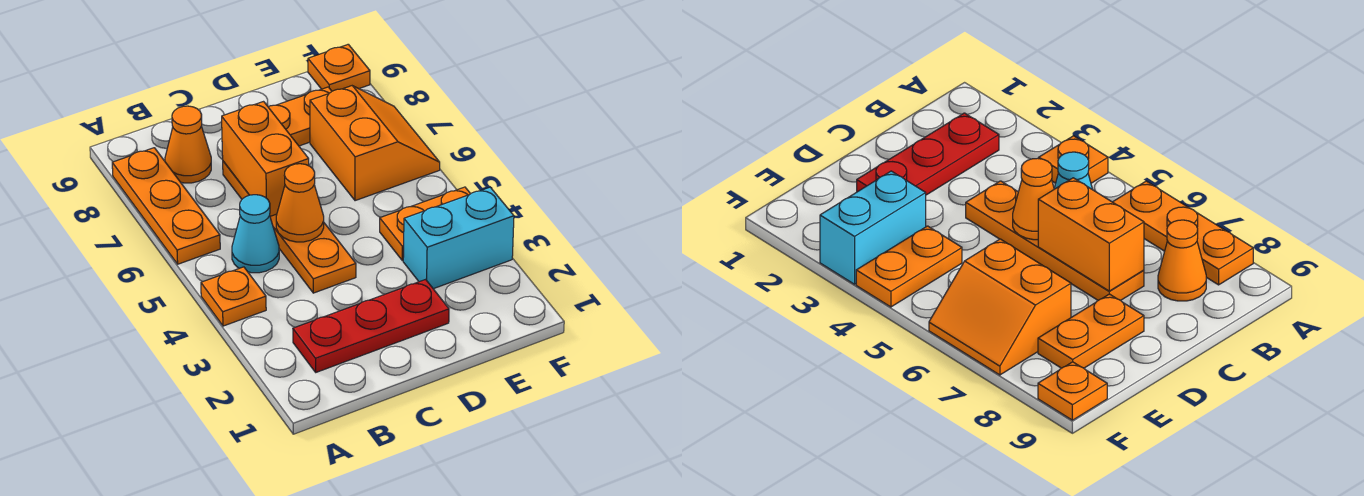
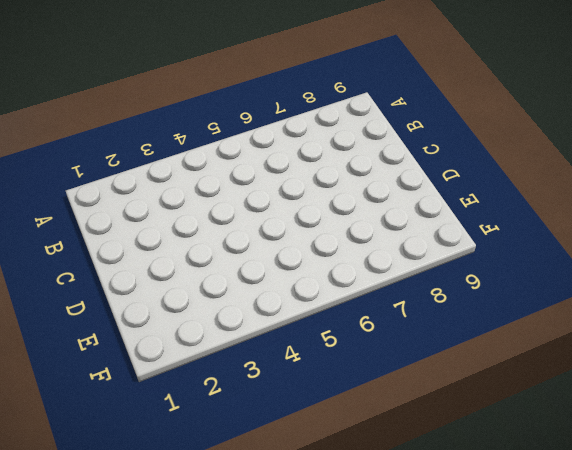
none -> orange 1x1 plate [201,267,266,326]
none -> orange 1x3 plate [112,148,220,264]
none -> red 1x3 plate [293,279,449,372]

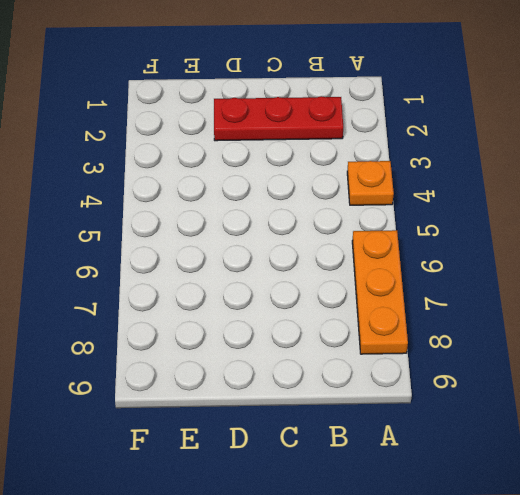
none -> cyan 1x1 cone [232,195,279,273]
none -> orange 1x1 cone [165,106,211,183]
none -> orange 1x4 plate [223,161,356,293]

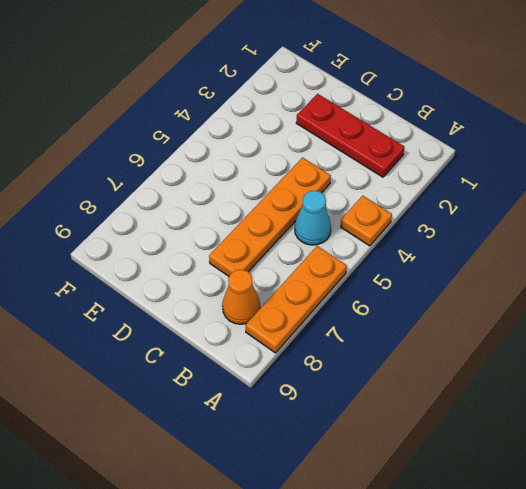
none -> orange 1x2 plate [269,87,332,146]
none -> cyan 1x2 brick [403,187,514,289]
none -> orange 1x2 plate [380,187,470,261]

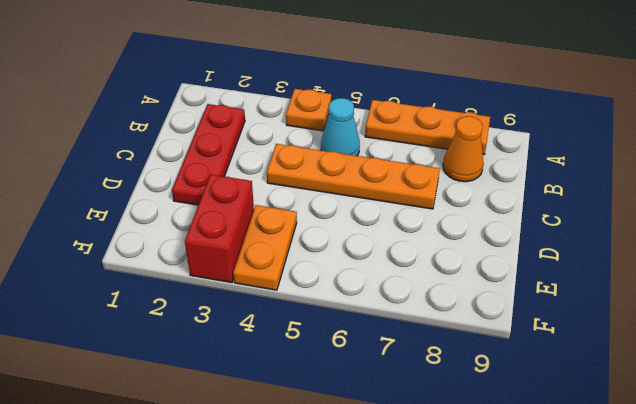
red 1x2 brick [185,174,254,283] -> cyan 1x2 brick [403,187,514,289]
none -> orange 1x2 plate [269,87,332,146]
none -> orange 2x2 slope [310,86,440,201]
none -> orange 1x1 plate [308,44,370,91]

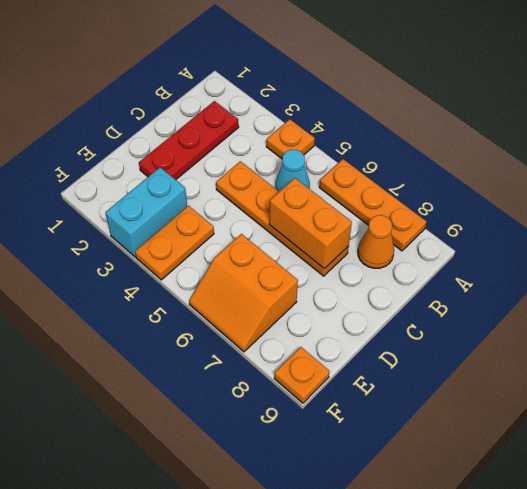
none -> orange 1x2 plate [269,87,332,146]
none -> orange 1x1 cone [276,164,324,242]

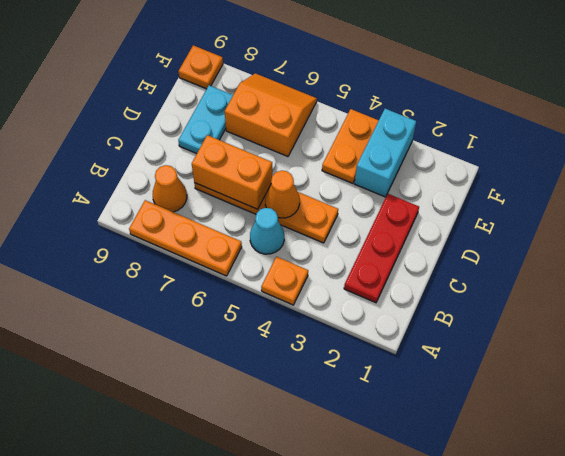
cyan 1x2 plate [178,85,233,154] -> orange 1x2 plate [269,87,332,146]

